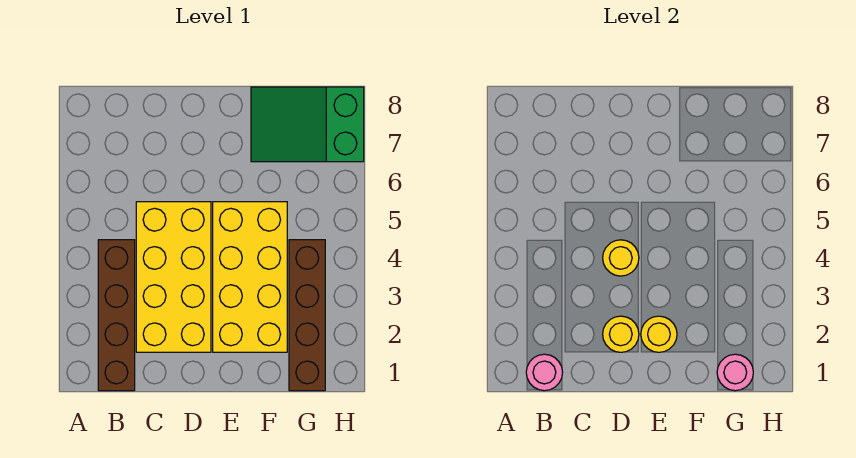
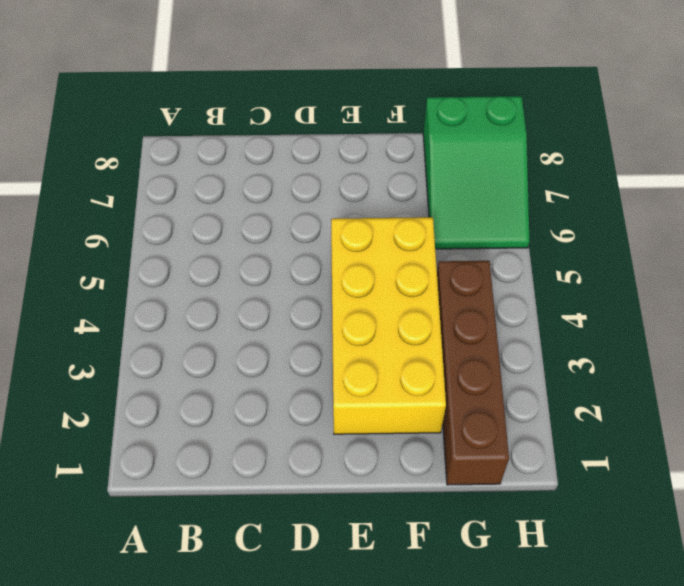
green 2x3 slope [423,96,530,249] -> green 2x3 slope turned to [251,87,364,162]
none -> brown 1x4 brick [98,240,135,391]
none -> yellow 2x4 brick [136,202,211,352]

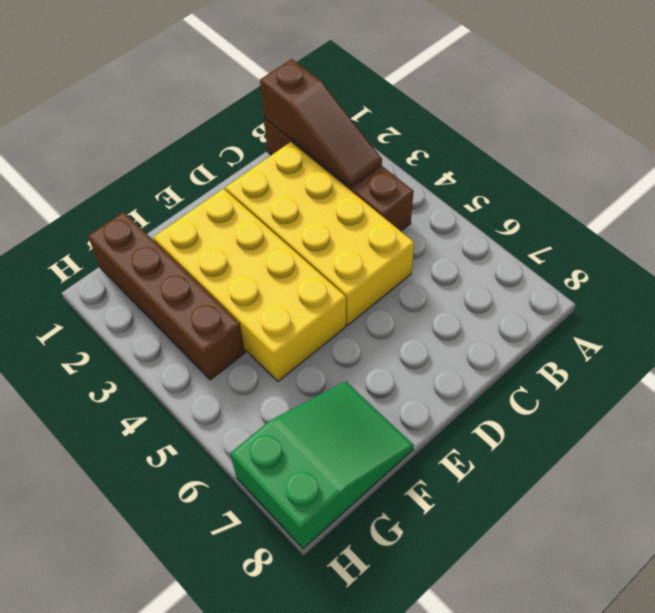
brown 1x3 slope [260,59,382,188] -> pink 1x1 round brick [526,354,563,391]
none -> yellow 1x1 round brick [603,316,639,352]
none -> yellow 1x1 round brick [603,240,639,276]

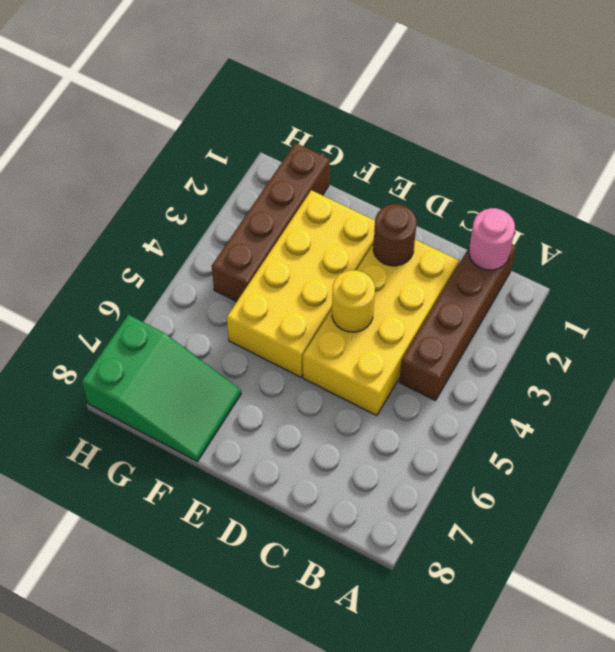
brown 1x1 round brick [373,204,417,266] -> yellow 1x1 round brick [603,316,639,352]
none -> yellow 1x1 round brick [641,316,677,352]
none -> pink 1x1 round brick [717,354,753,391]

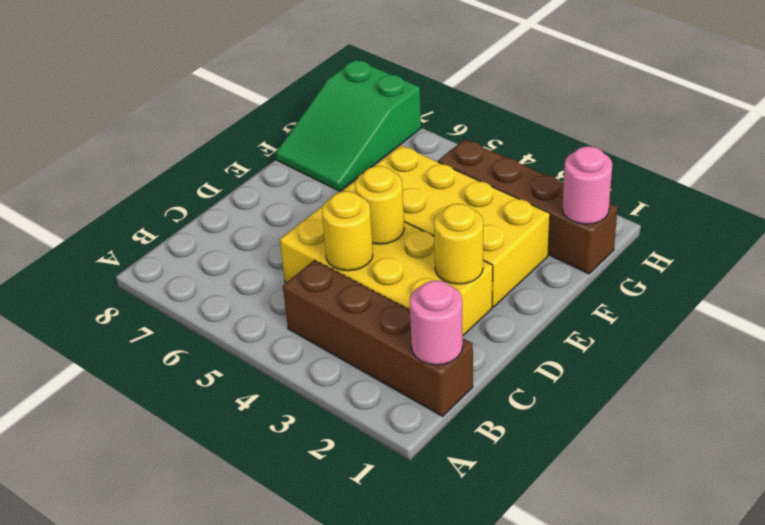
yellow 1x1 round brick [322,191,373,271] -> yellow 1x1 round brick moved to [641,316,677,352]

